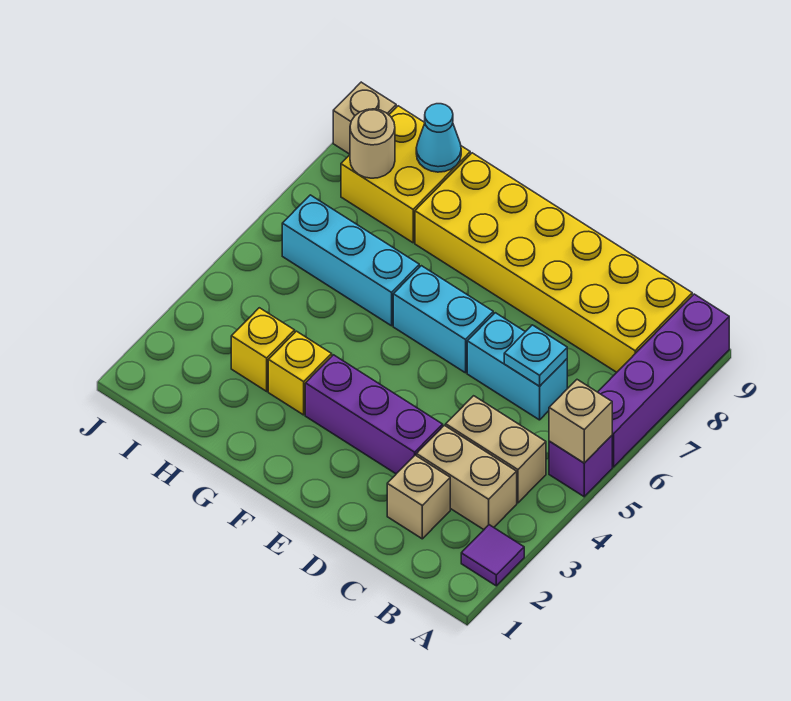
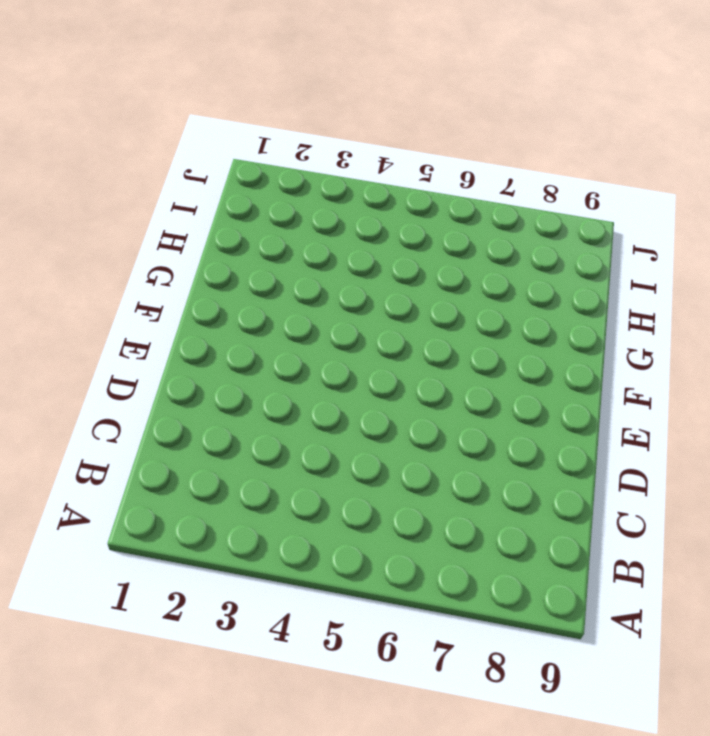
none -> purple 1x1 tile [461,525,524,586]
none -> purple 1x1 brick [549,436,612,497]
none -> purple 1x4 brick [598,294,729,467]

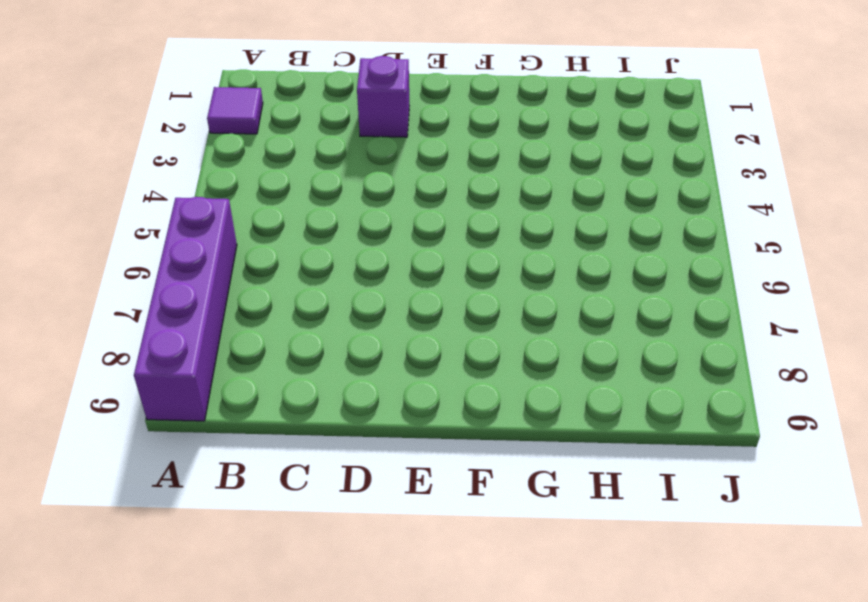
purple 1x1 brick [357,56,409,137] -> purple 1x1 brick moved to [549,436,612,497]
none -> tan 1x2 brick [416,425,517,530]
none -> tan 1x2 brick [446,396,546,503]
none -> yellow 2x6 brick [415,153,692,372]

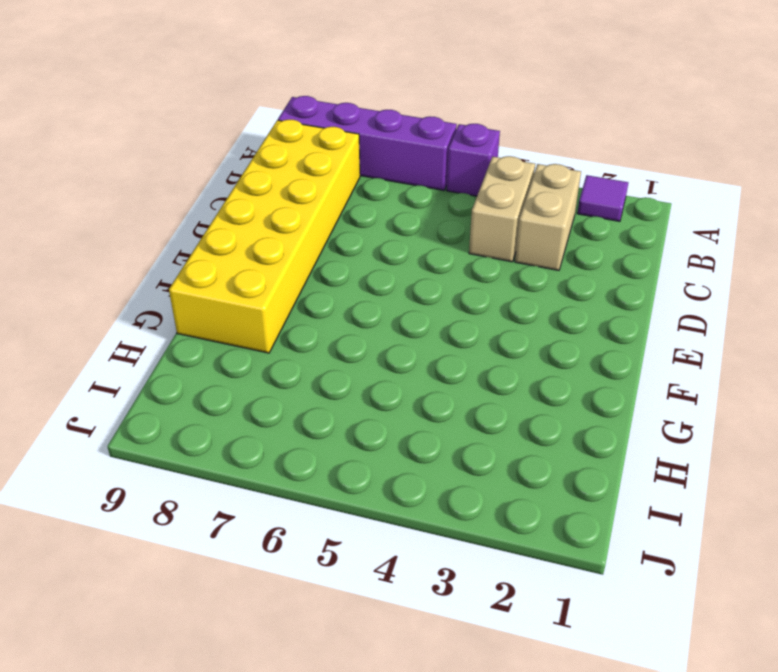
none -> tan 1x1 brick [387,455,450,539]
none -> cyan 1x2 brick [467,313,567,420]
none -> purple 1x3 brick [305,355,443,474]

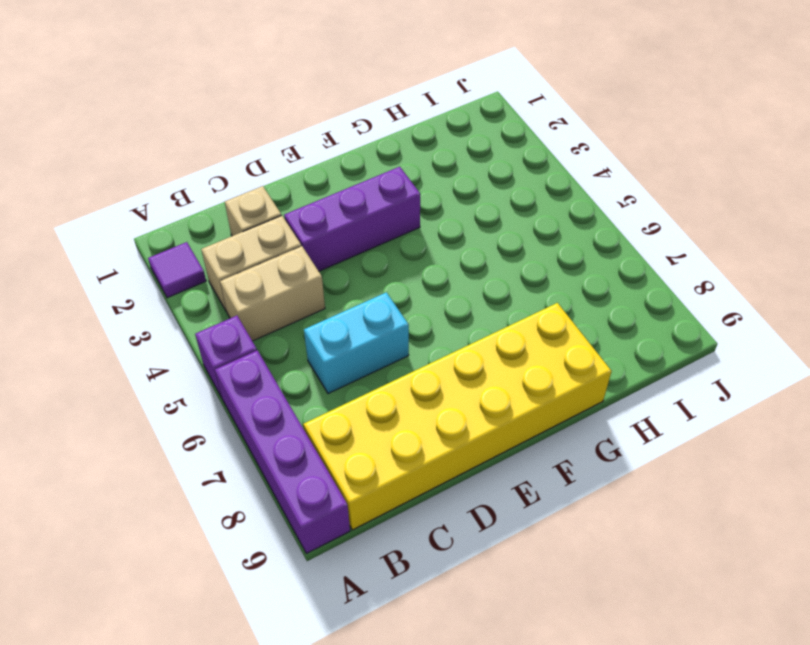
none -> cyan 1x2 brick [393,266,493,373]
none -> yellow 1x1 brick [268,331,332,415]
none -> cyan 1x3 brick [282,195,419,326]

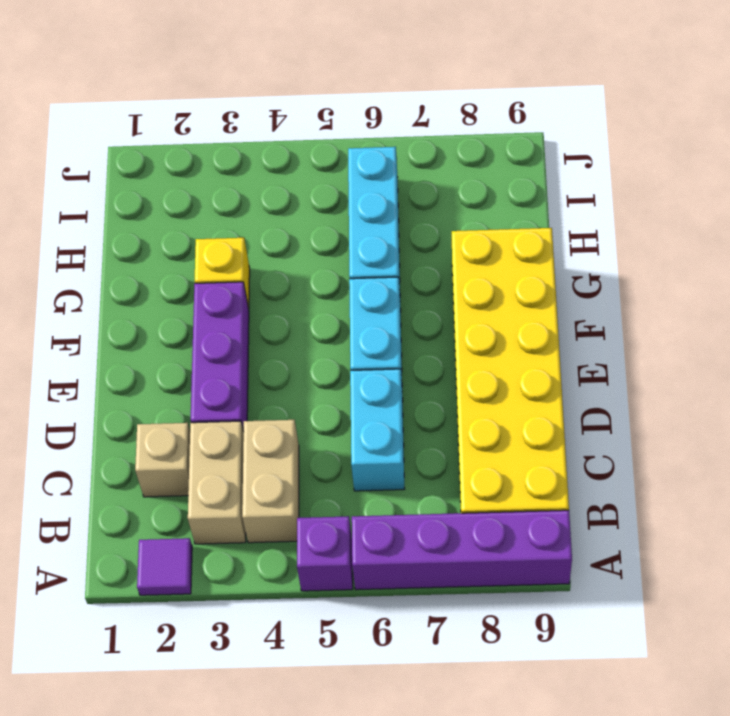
none -> yellow 1x1 brick [231,308,295,391]
none -> yellow 2x2 brick [341,106,470,243]
none -> tan 1x1 brick [333,82,396,154]

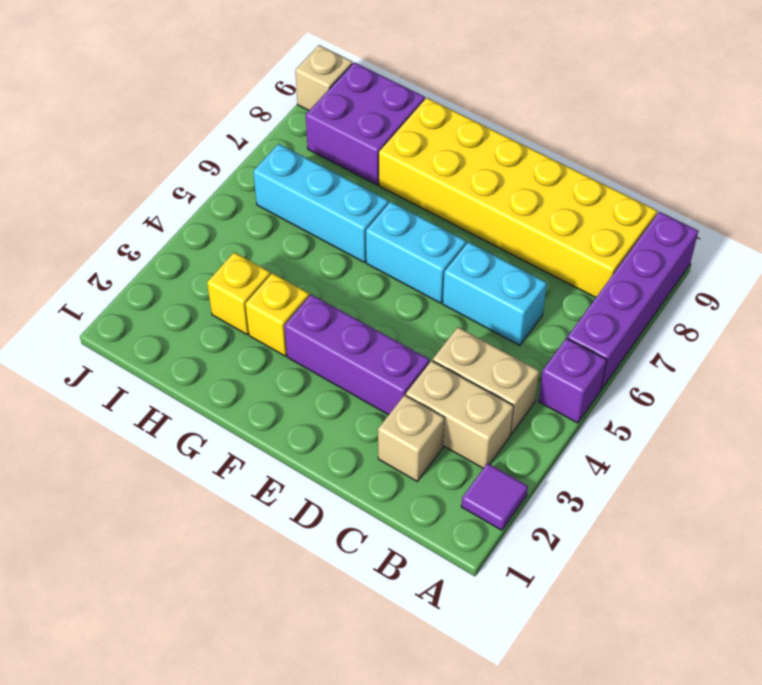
purple 2x2 brick [306,62,425,185] -> yellow 2x2 brick [341,106,470,243]
none -> tan 1x1 brick [549,380,612,463]
none -> cyan 1x1 plate [504,325,567,386]
none -> cyan 1x1 cone [416,104,461,172]

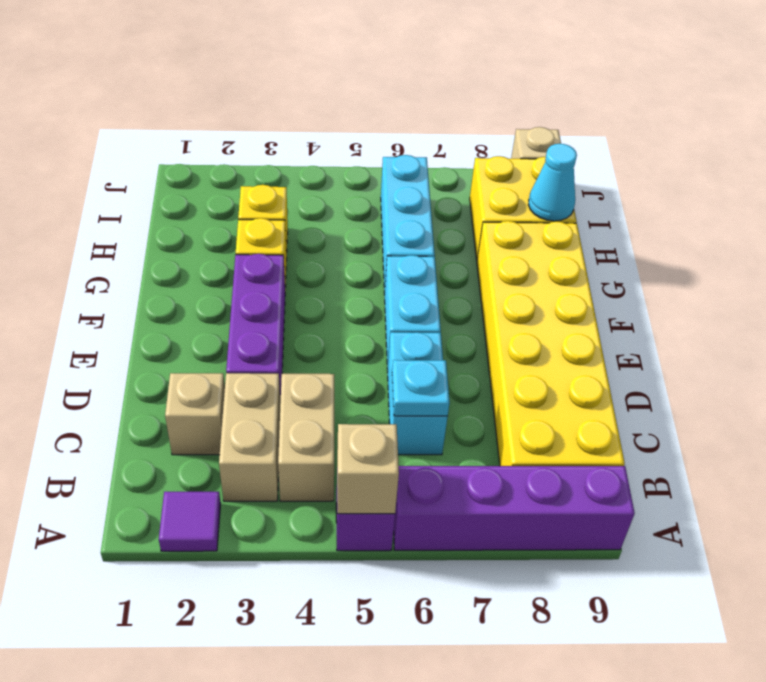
none -> tan 1x1 round brick [350,109,395,178]

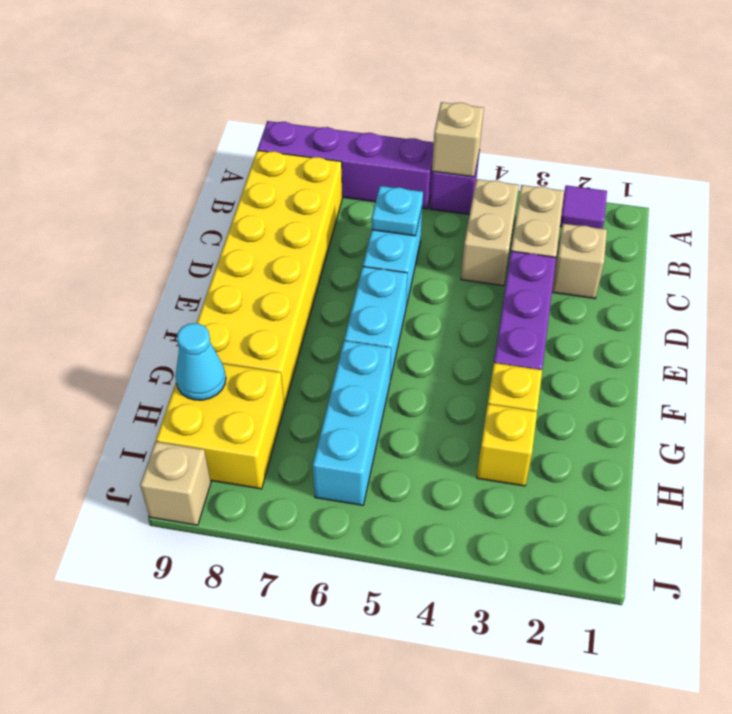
none -> tan 1x1 round brick [350,109,395,178]

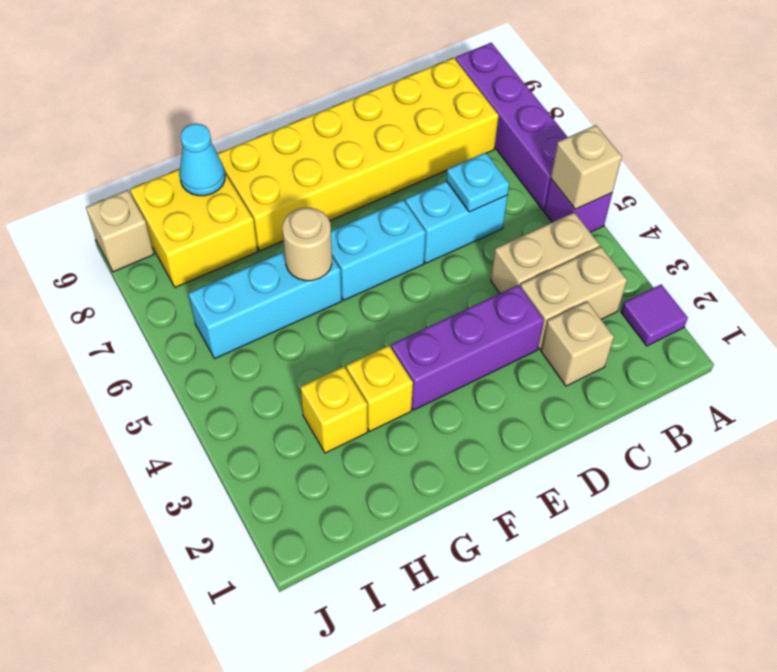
tan 1x1 round brick [282,208,332,281] -> tan 1x1 round brick moved to [350,109,395,178]

